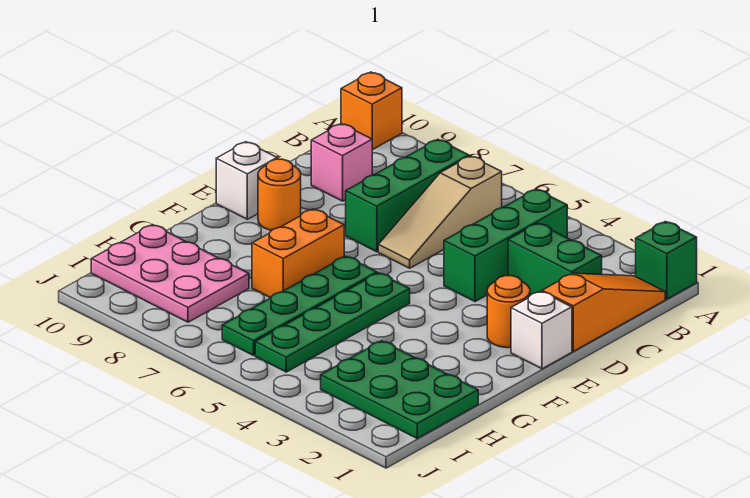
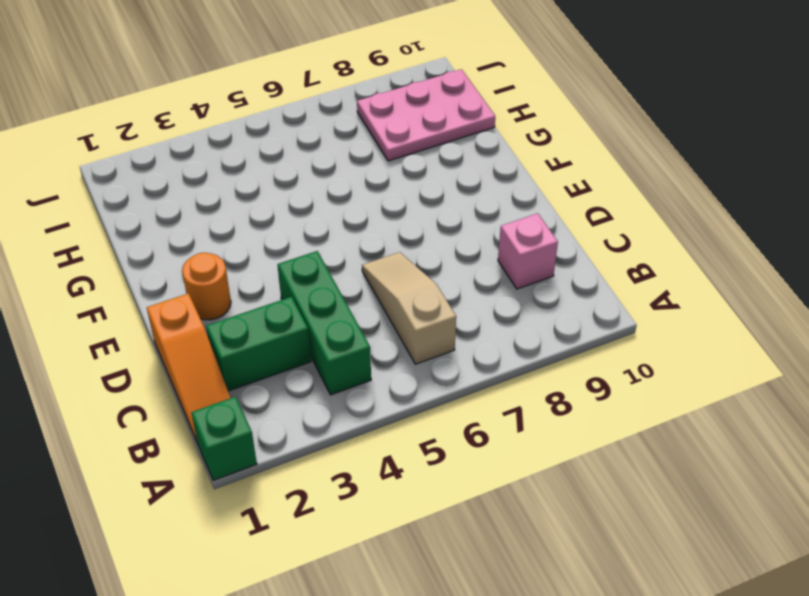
none -> orange 1x1 brick [341,72,402,150]
none -> green 1x3 brick [346,139,469,252]
none -> white 1x1 brick [511,291,572,369]

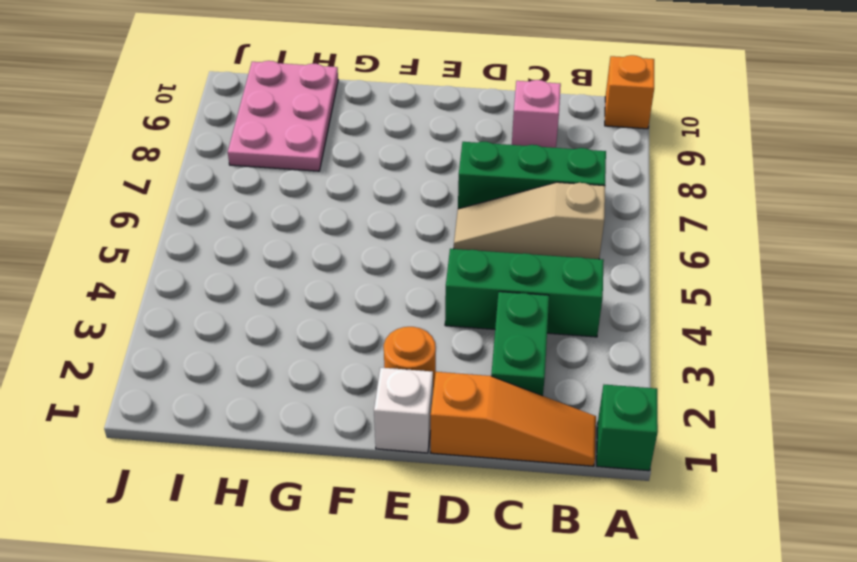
none -> orange 1x1 round brick [258,159,301,231]
none -> white 1x1 brick [216,142,277,219]
none -> green 1x4 plate [255,273,410,372]

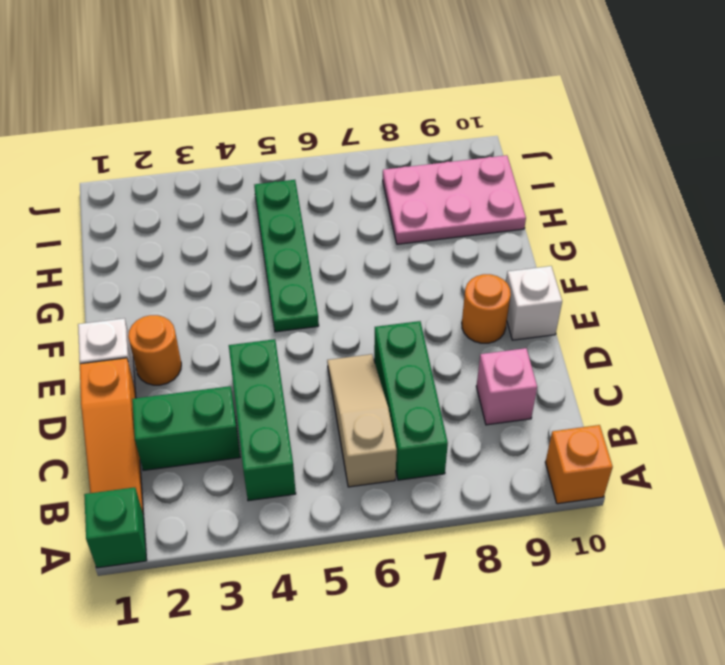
none -> green 1x4 plate [222,256,377,355]
none -> orange 1x2 brick [252,209,344,298]
none -> green 2x3 plate [321,341,478,438]

